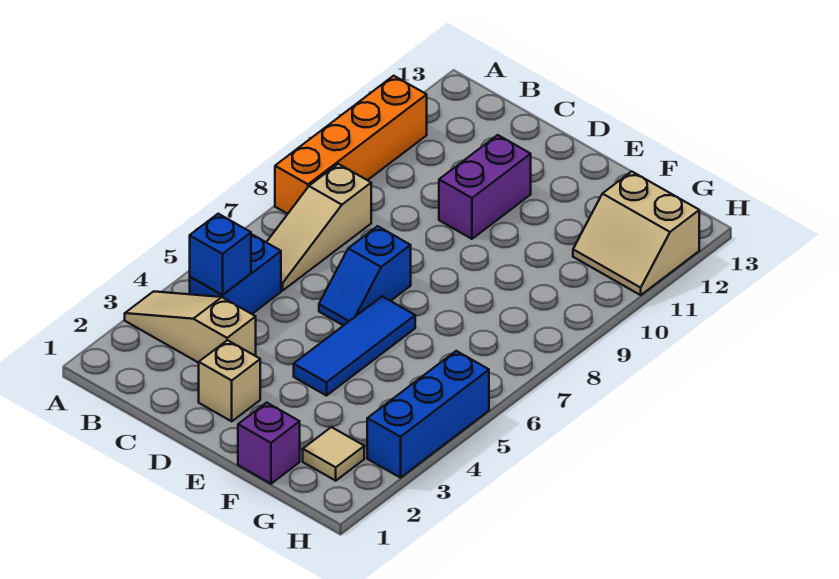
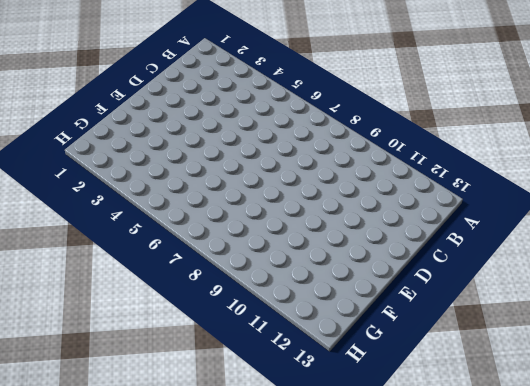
none -> tan 1x3 slope [125,291,256,363]
none -> orange 1x4 brick [275,76,427,214]
none -> blue 1x2 brick [190,234,281,314]

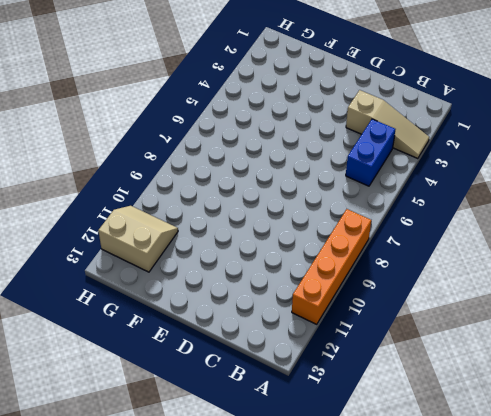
none -> tan 1x3 slope [266,164,371,291]
none -> tan 1x1 brick [199,340,260,421]
none -> blue 1x2 slope [319,226,411,326]

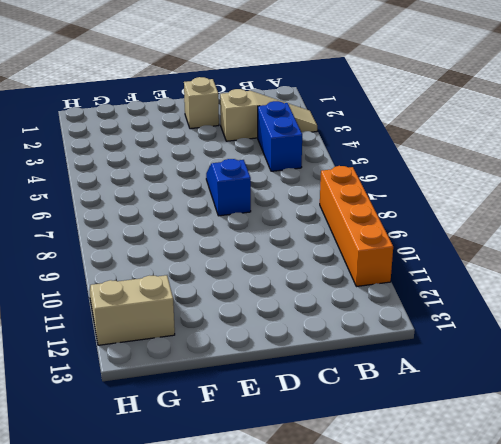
none -> tan 1x3 slope [266,164,371,291]
none -> purple 1x2 brick [439,135,531,239]
none -> blue 1x3 tile [294,296,415,396]

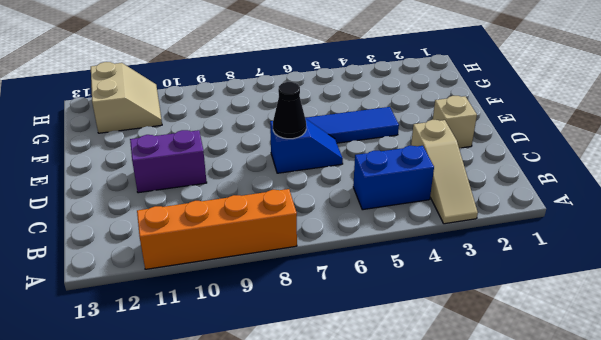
black 1x1 cone [273,82,306,139] -> none
none -> tan 1x3 slope [266,164,371,291]
none -> purple 1x1 brick [238,403,300,484]
none -> tan 1x1 tile [303,427,364,481]

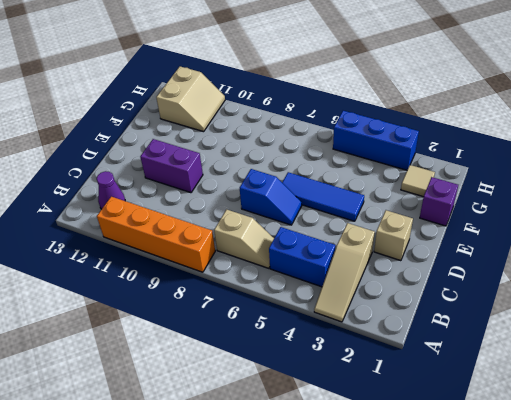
tan 1x2 slope [214,209,274,268] -> tan 1x3 slope [266,164,371,291]
purple 1x1 cone [97,171,125,209] -> none
none -> blue 1x1 brick [190,214,251,295]

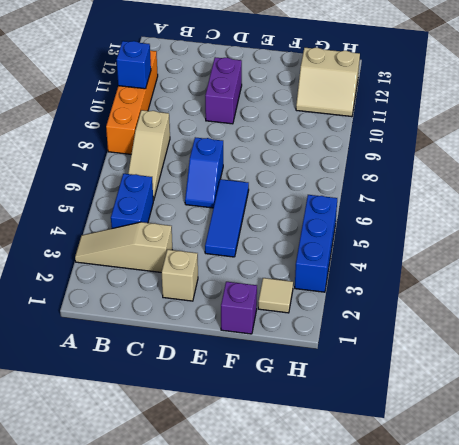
blue 1x1 brick [116,41,151,89] -> blue 1x1 brick moved to [190,214,251,295]

